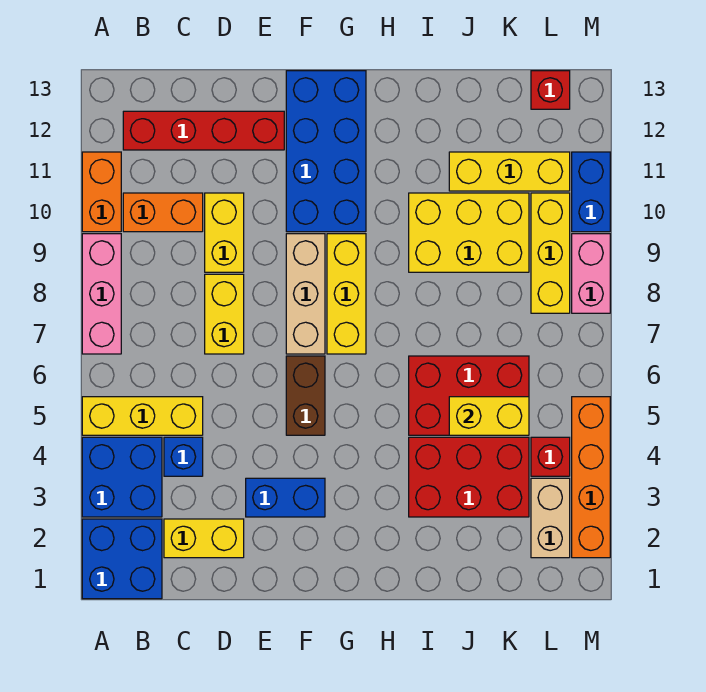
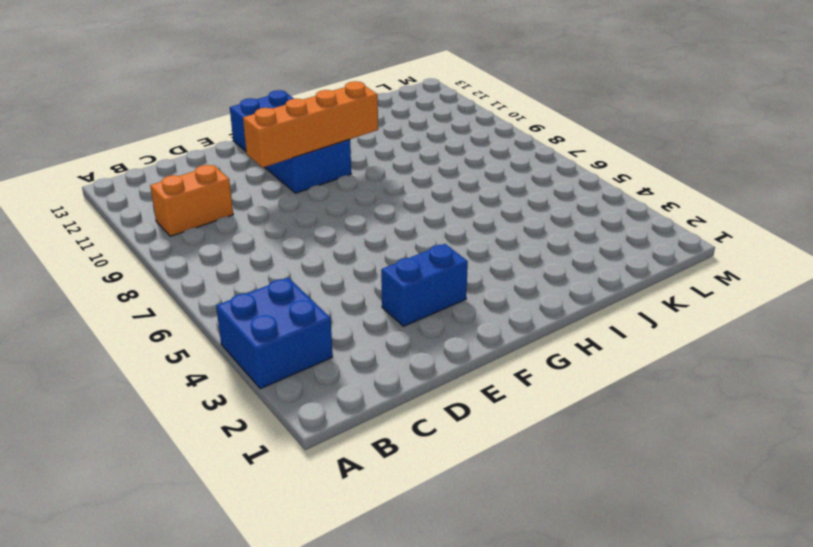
orange 1x4 brick [243,81,378,168] -> orange 1x4 brick turned to [572,397,610,558]
none -> blue 2x2 brick [82,519,162,599]
none -> yellow 1x3 brick [82,397,203,435]
none -> pink 1x3 brick [82,234,121,354]

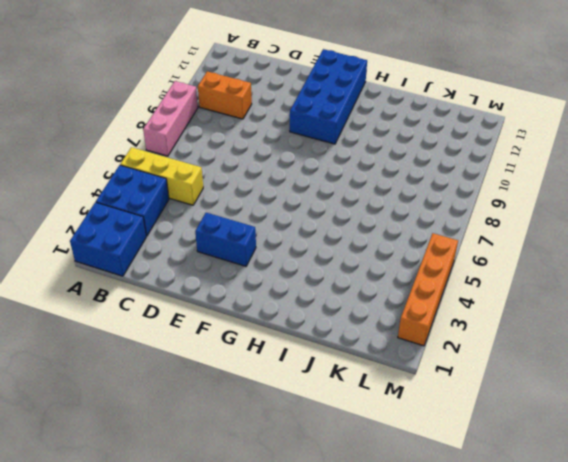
none -> orange 1x2 brick [82,152,121,232]
none -> red 1x4 brick [123,111,284,150]
none -> yellow 1x2 brick [164,519,244,558]

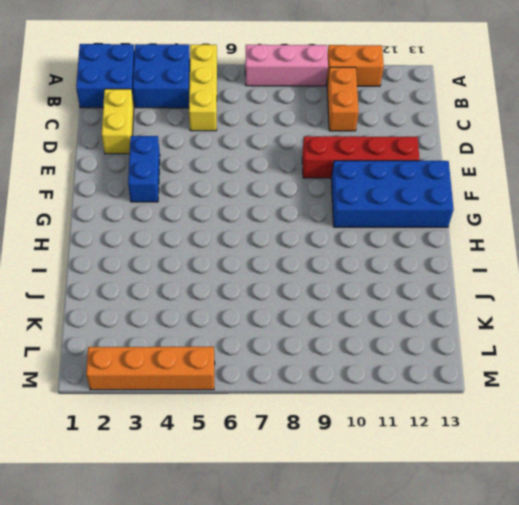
red 1x4 brick [302,136,420,178] -> red 1x4 brick turned to [123,111,284,150]
none -> blue 1x1 brick [164,437,203,476]
none -> yellow 1x2 brick [205,274,244,354]
none -> yellow 1x2 brick [205,193,244,272]

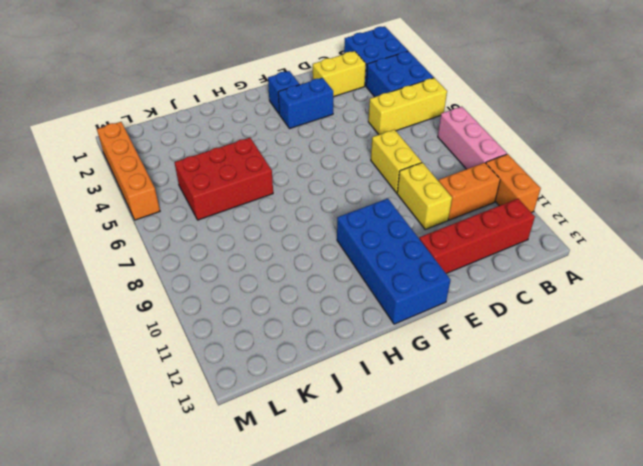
blue 1x1 brick [268,71,300,113] -> blue 1x1 brick moved to [164,437,203,476]
none -> brown 1x2 brick [286,356,325,435]
none -> tan 1x3 brick [286,234,325,354]
none -> yellow 1x3 brick [327,234,366,354]

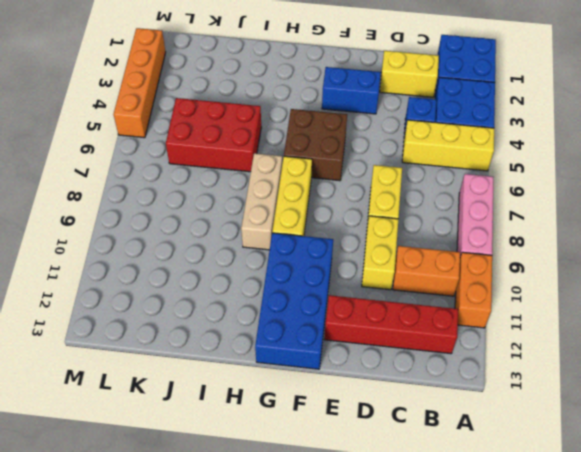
brown 2x2 brick [284,109,347,181] -> brown 1x2 brick [286,356,325,435]
tan 1x3 brick [241,153,282,250] -> tan 1x3 brick moved to [286,234,325,354]
none -> red 2x3 brick [409,437,529,517]
none -> yellow 2x3 brick [409,193,529,272]
none -> yellow 1x3 brick [449,152,570,191]

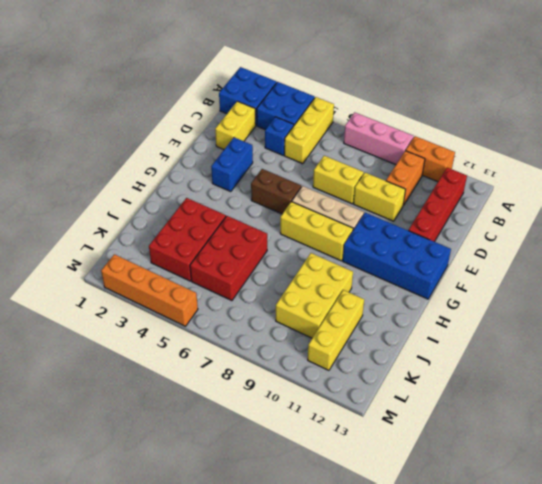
none -> tan 1x2 brick [531,478,570,558]
none -> red 1x1 brick [531,437,570,476]
none -> yellow 1x3 brick [531,193,570,313]

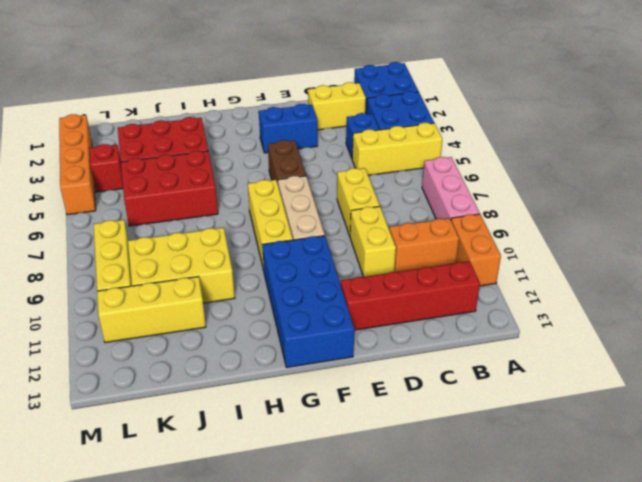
none -> tan 1x2 brick [531,478,570,558]
none -> red 1x1 brick [531,71,570,109]
none -> pink 1x2 brick [572,234,610,313]

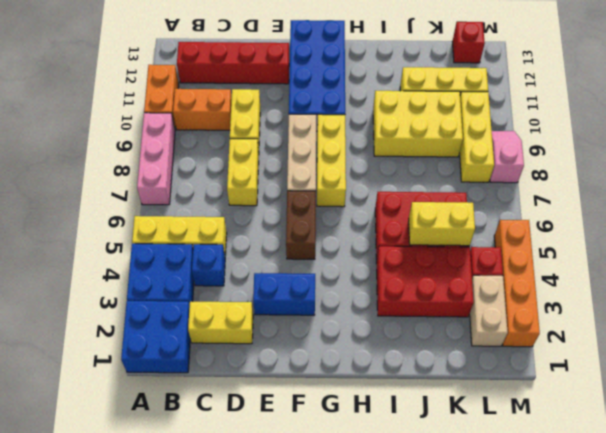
pink 1x2 slope [490,131,524,183] -> pink 1x2 brick [572,234,610,313]
none -> blue 1x2 brick [572,152,610,232]

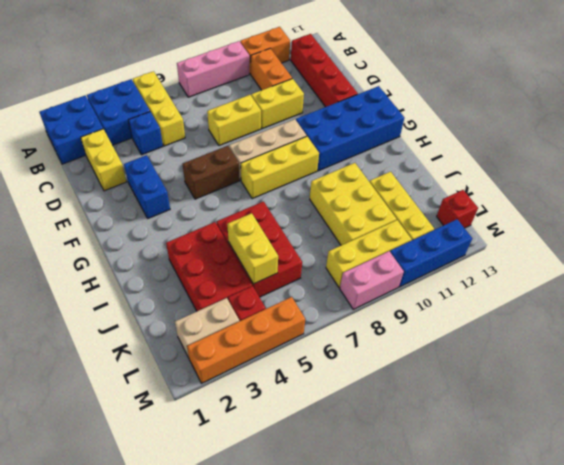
blue 1x3 brick [390,219,472,287] -> blue 1x2 brick [572,152,610,232]

